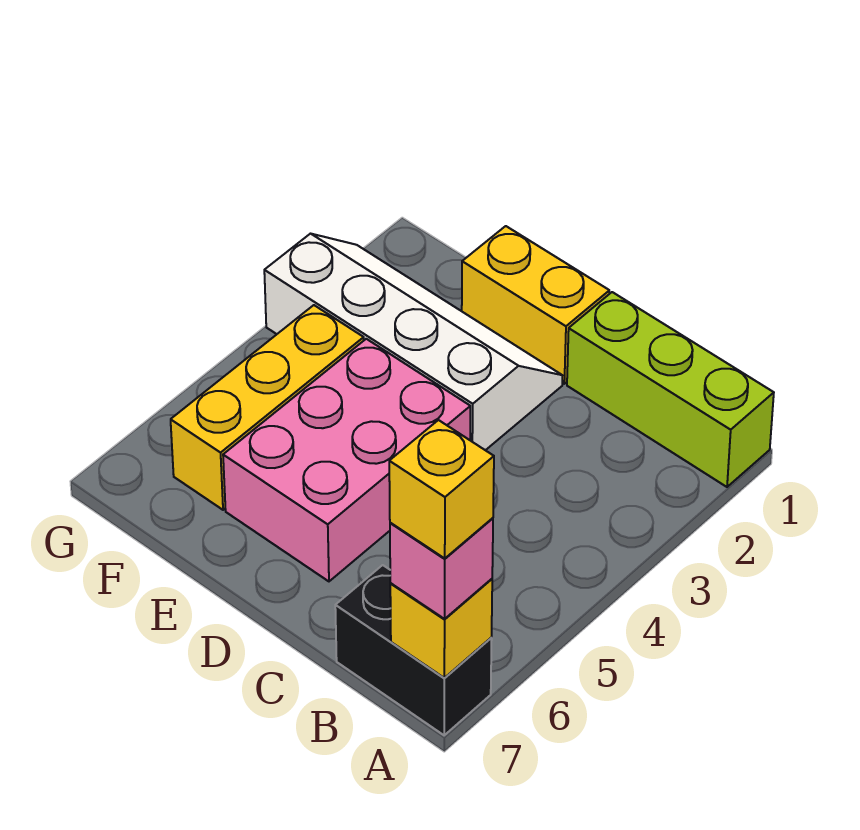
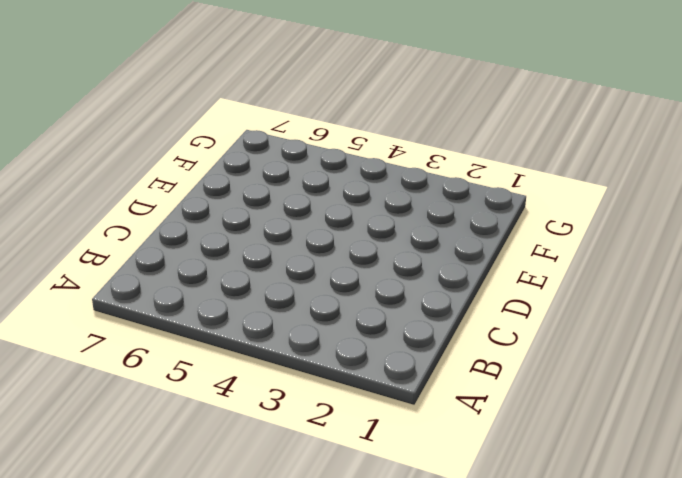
none -> lime 1x3 brick [567,292,774,487]
none -> black 1x2 brick [335,565,492,735]

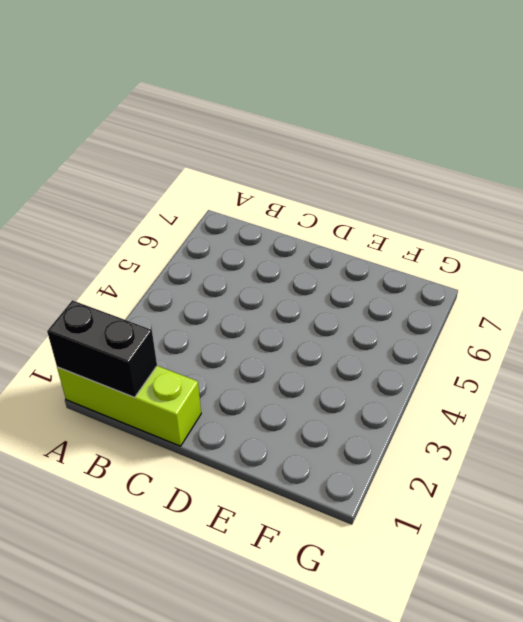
black 1x2 brick [47,300,157,398] -> black 1x2 brick moved to [335,565,492,735]
none -> yellow 1x2 brick [462,226,609,384]
none -> white 2x4 slope [264,234,562,450]

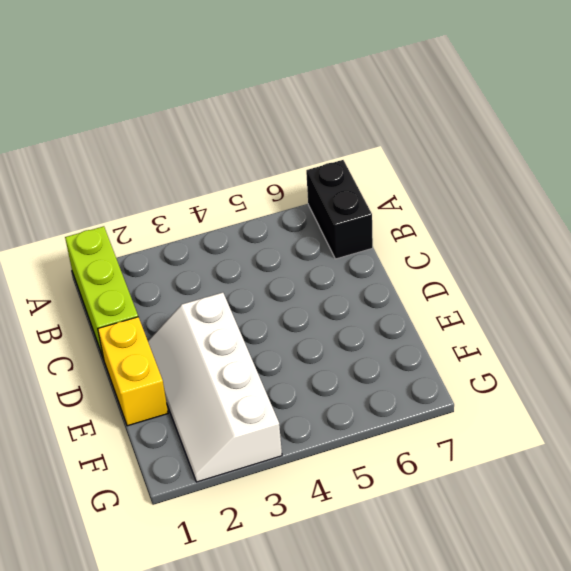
none -> pink 2x3 brick [223,339,470,581]
none -> yellow 1x3 brick [171,305,364,510]

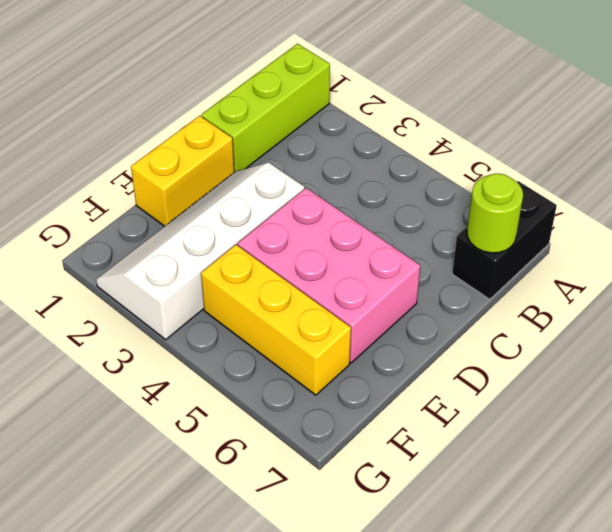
lime 1x1 round brick [467,173,523,253] -> none
none -> yellow 1x1 brick [390,579,492,678]
none -> pink 1x1 brick [390,518,493,619]

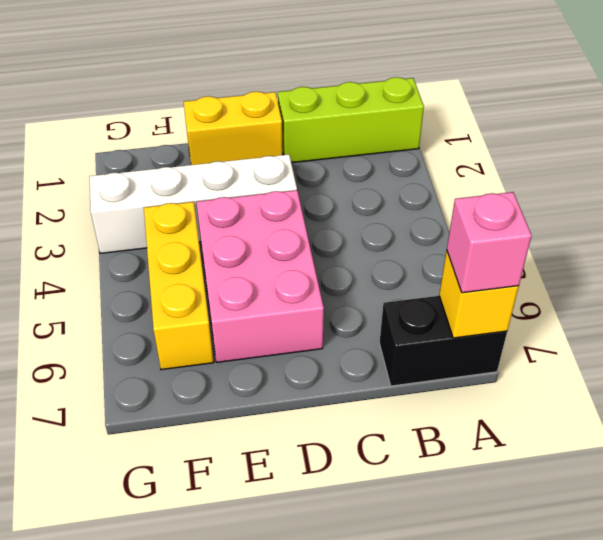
none -> yellow 1x1 brick [389,420,494,558]

